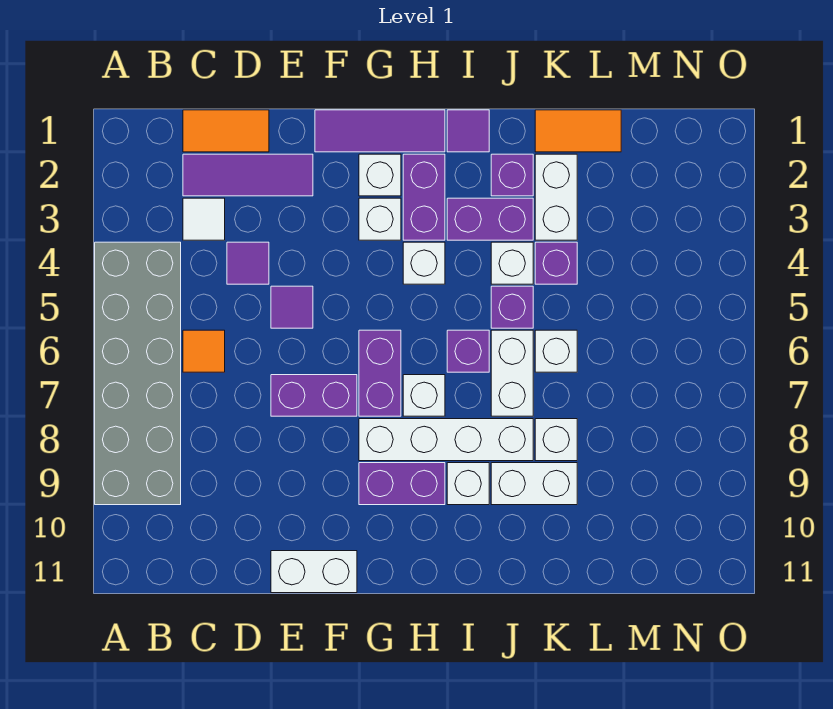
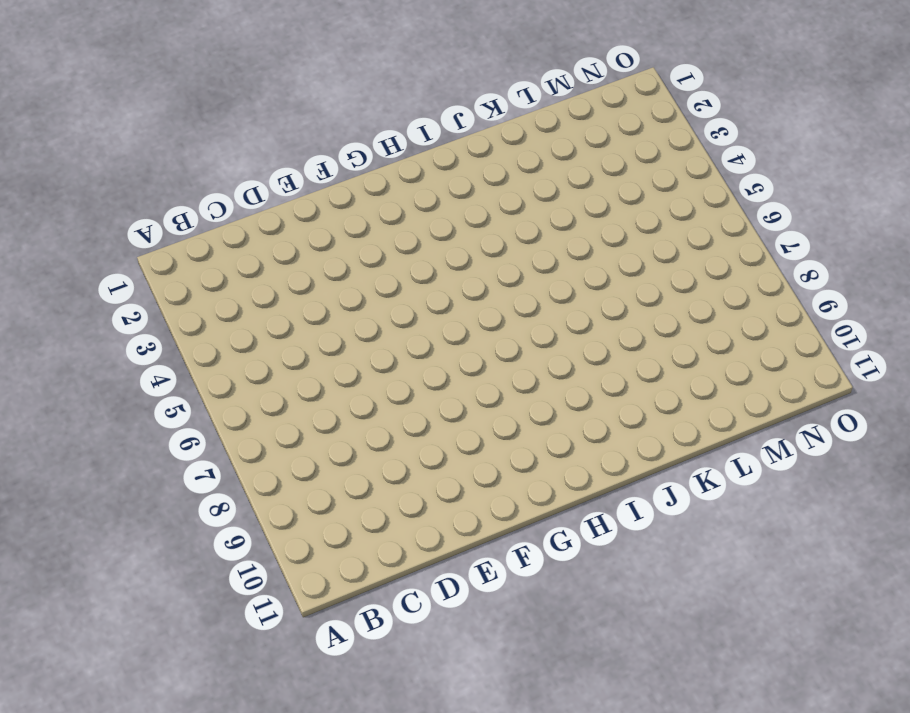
none -> grey 2x6 brick [95,242,181,505]
none -> orange 1x2 tile [183,110,269,152]
none -> purple 1x3 tile [183,154,313,196]
none -> white 1x1 tile [183,198,225,240]

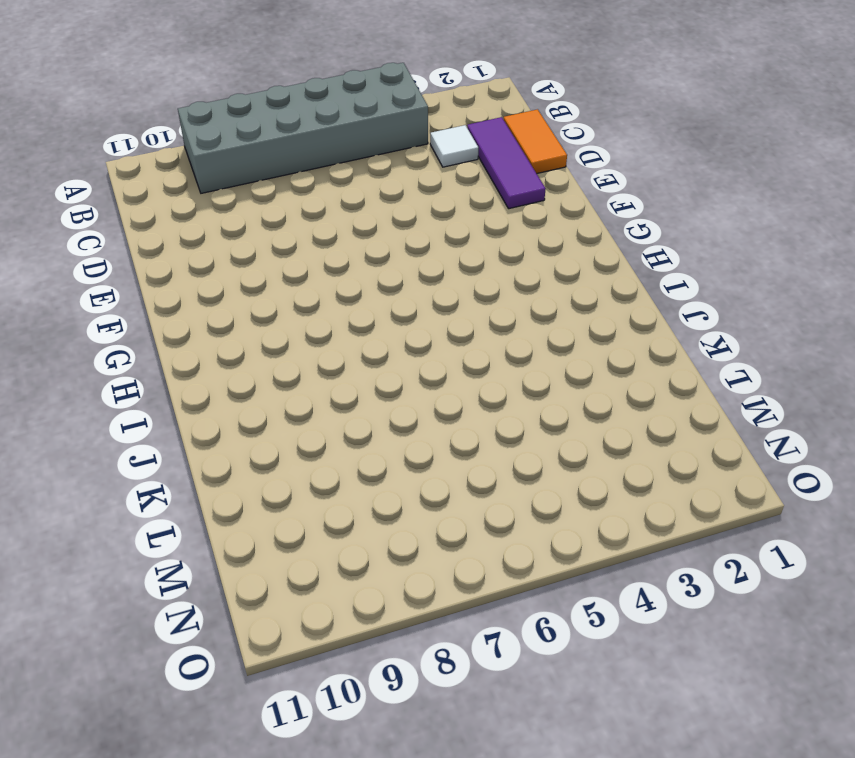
none -> orange 1x1 tile [183,330,225,372]
none -> purple 1x1 tile [227,242,269,284]
none -> purple 1x1 tile [271,286,313,328]
none -> purple 1x2 brick [271,375,357,416]

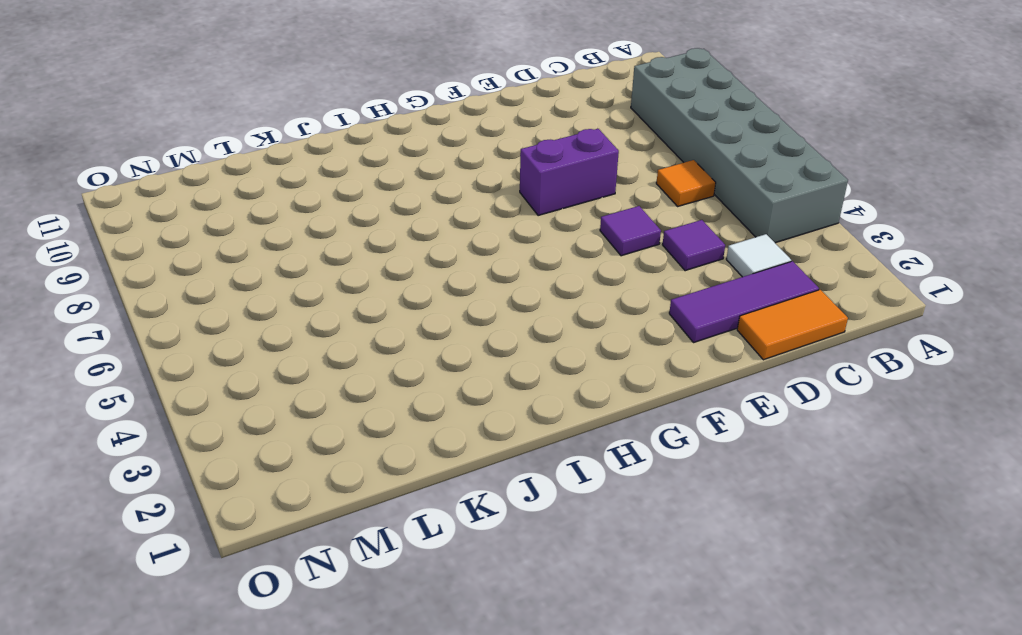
none -> white 1x2 brick [271,551,357,593]
none -> purple 1x3 tile [315,110,445,152]
none -> white 1x1 brick [359,154,401,196]
none -> white 1x1 brick [359,198,401,240]

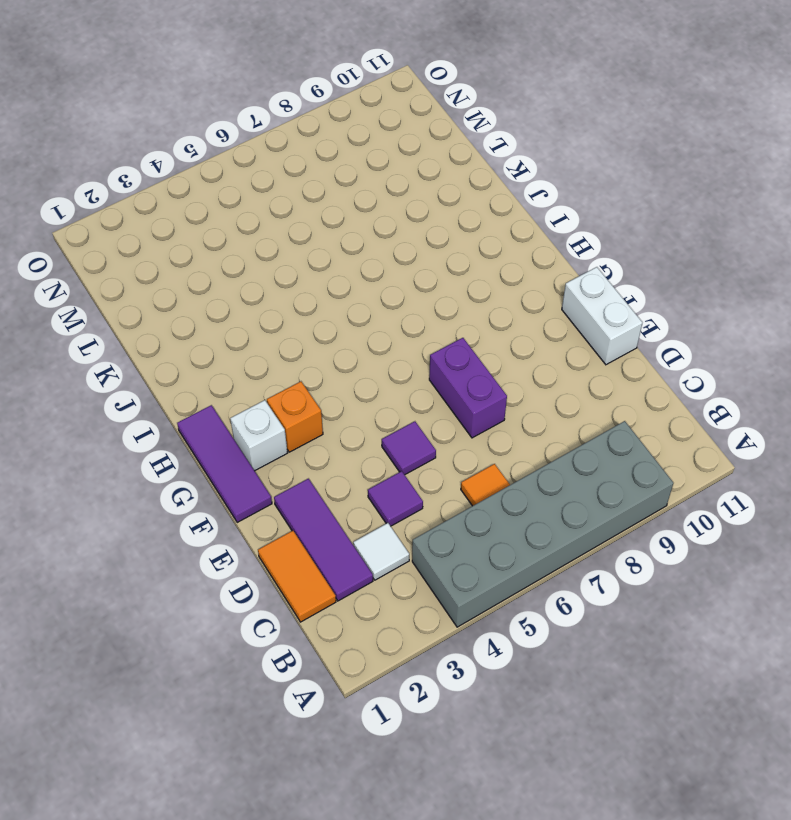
orange 1x1 brick [267,381,323,452] -> white 1x1 brick [359,198,401,240]
none -> purple 1x2 brick [359,330,401,416]
none -> white 1x4 brick [359,419,533,461]
none -> purple 1x2 brick [359,463,445,505]
none -> purple 1x2 brick [403,154,445,240]

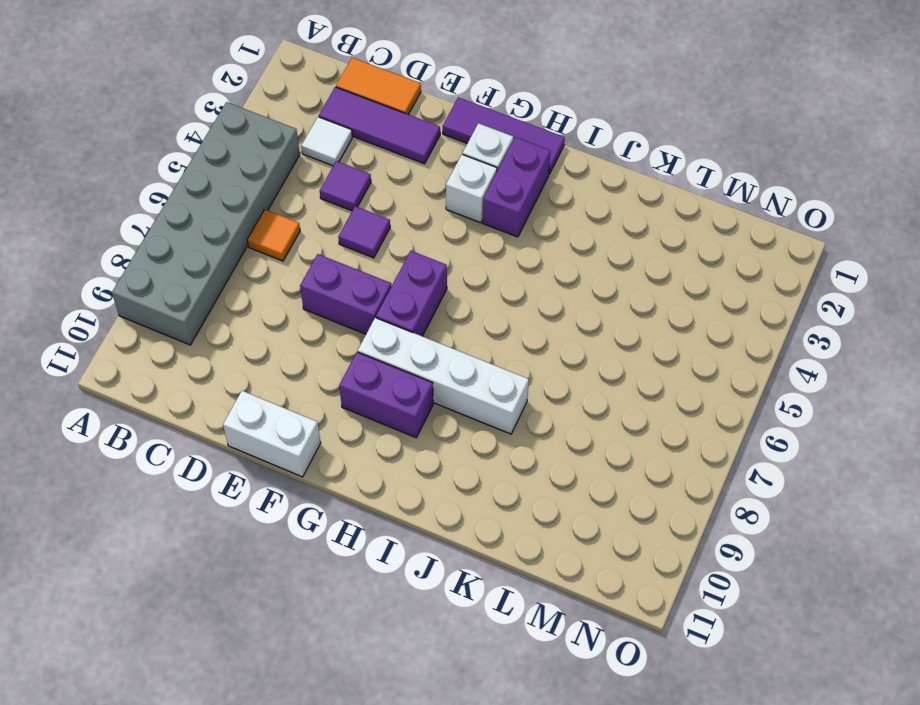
none -> white 1x1 brick [403,242,445,284]
none -> white 1x1 brick [403,375,445,416]
none -> purple 1x1 tile [447,110,489,152]
none -> purple 1x2 brick [447,198,533,240]

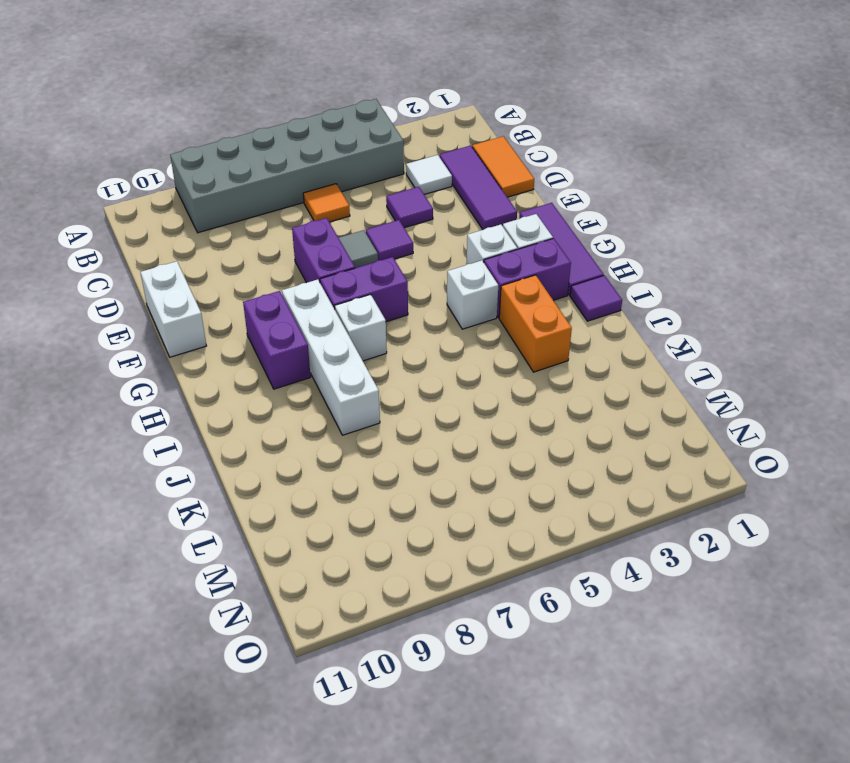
grey 1x1 tile [339,230,378,268] -> none
orange 1x2 brick [499,275,572,372] -> purple 1x2 brick [447,198,533,240]
none -> purple 1x1 brick [447,330,489,372]
none -> white 1x1 brick [447,463,489,505]
none -> purple 1x1 brick [491,154,533,196]
none -> white 1x1 brick [491,242,533,284]

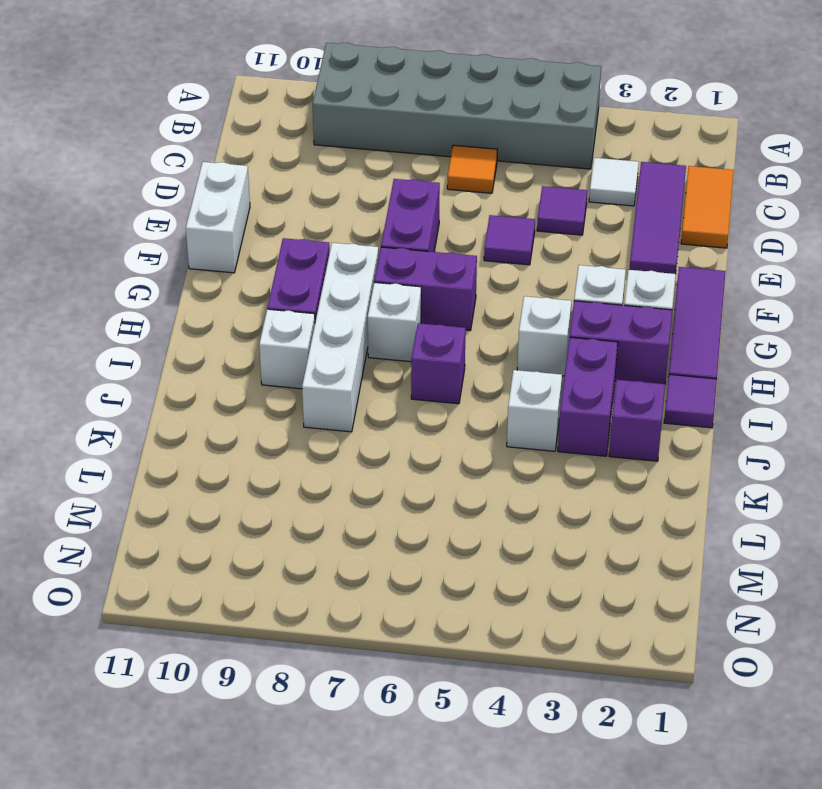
none -> purple 1x1 brick [491,286,533,328]
none -> white 1x2 brick [491,330,533,416]
none -> white 1x2 brick [491,463,577,505]
none -> orange 1x2 tile [535,110,621,152]

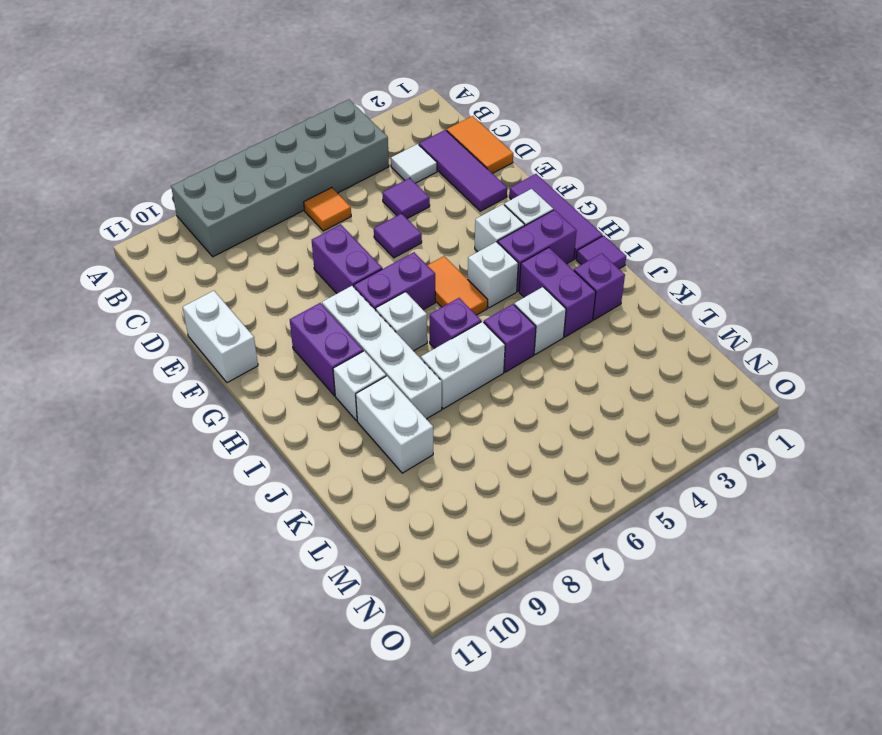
orange 1x2 tile [427,256,488,315] -> orange 1x2 tile moved to [535,110,621,152]
none -> white 1x2 brick [535,154,577,240]
none -> purple 1x1 brick [535,242,577,284]
none -> white 1x1 brick [535,330,577,372]
none -> white 1x1 brick [535,419,577,461]

